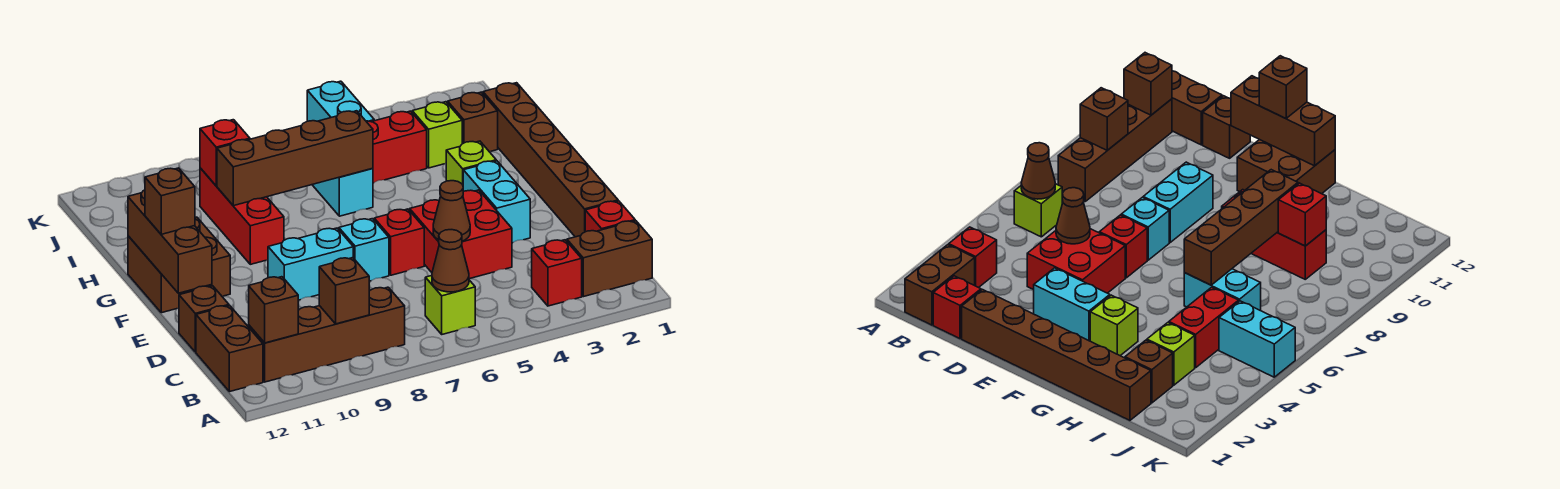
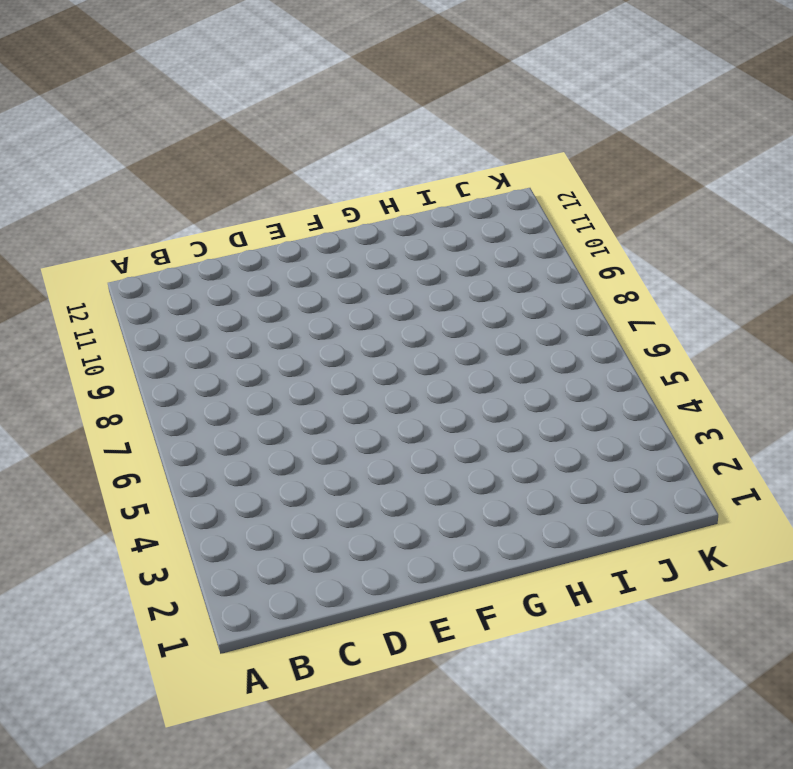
none -> brown 1x2 brick [567,221,652,297]
none -> red 1x1 brick [532,240,582,306]
none -> lime 1x1 brick [425,276,475,334]

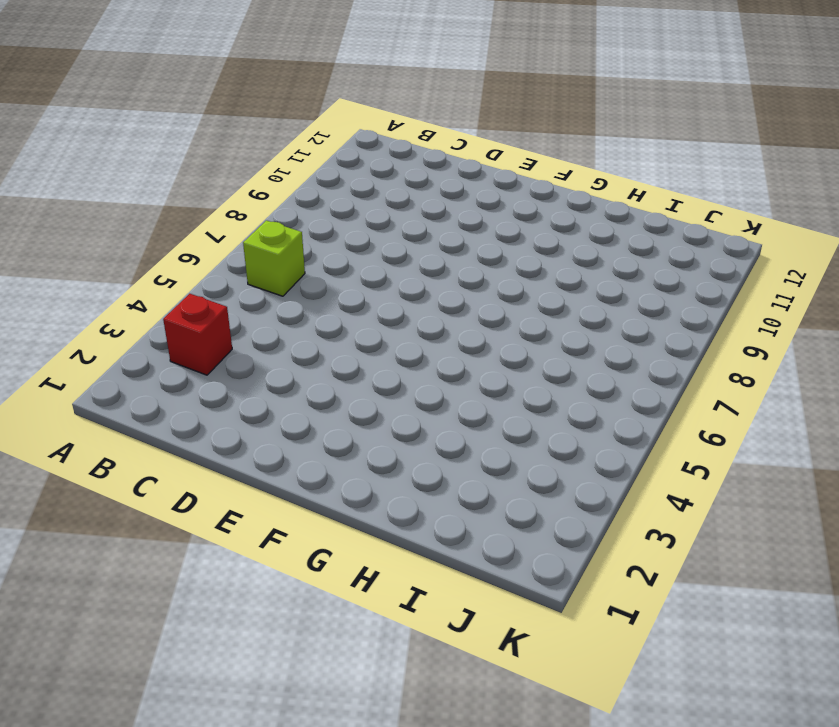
none -> brown 1x2 brick [567,221,652,297]
none -> brown 1x4 brick [249,287,405,382]
none -> brown 1x2 brick [196,306,263,392]

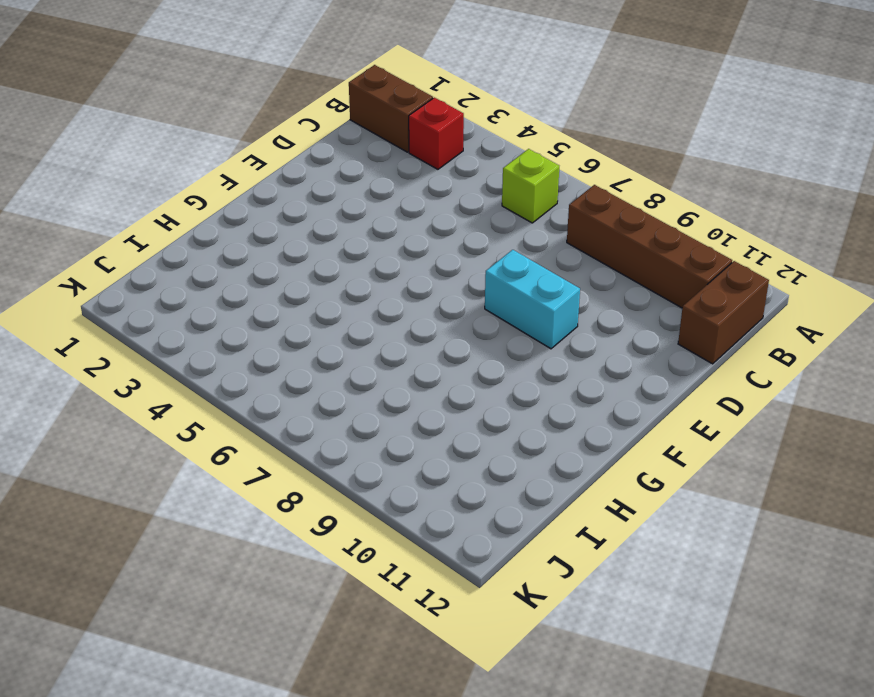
none -> red 1x1 brick [585,201,635,232]
none -> brown 1x6 brick [483,83,618,237]
none -> red 2x2 brick [409,190,512,279]

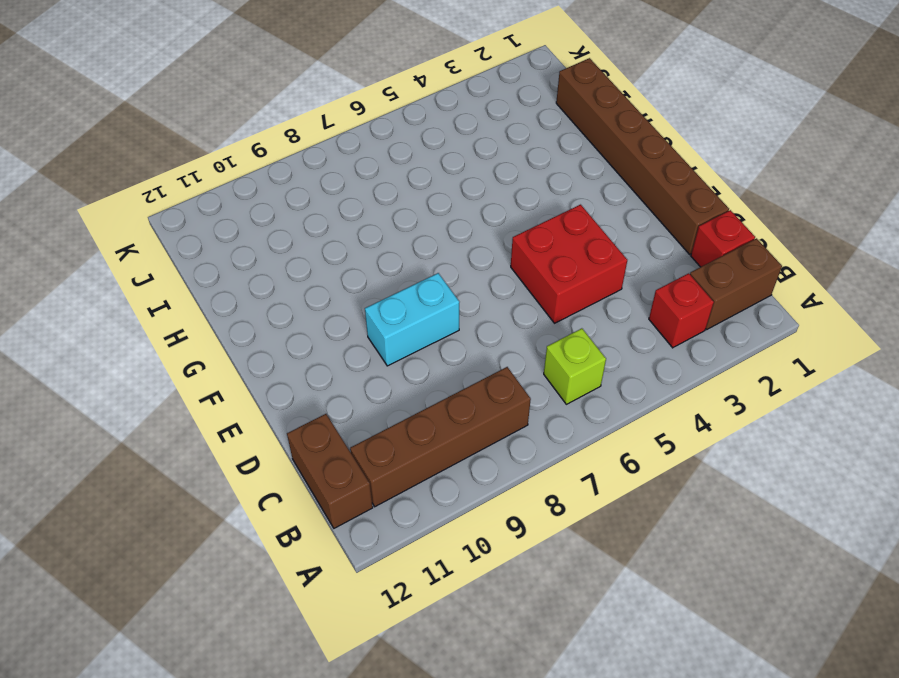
none -> brown 1x1 brick [179,286,229,352]
none -> cyan 1x2 brick [463,161,530,243]
none -> red 1x1 brick [374,209,424,275]

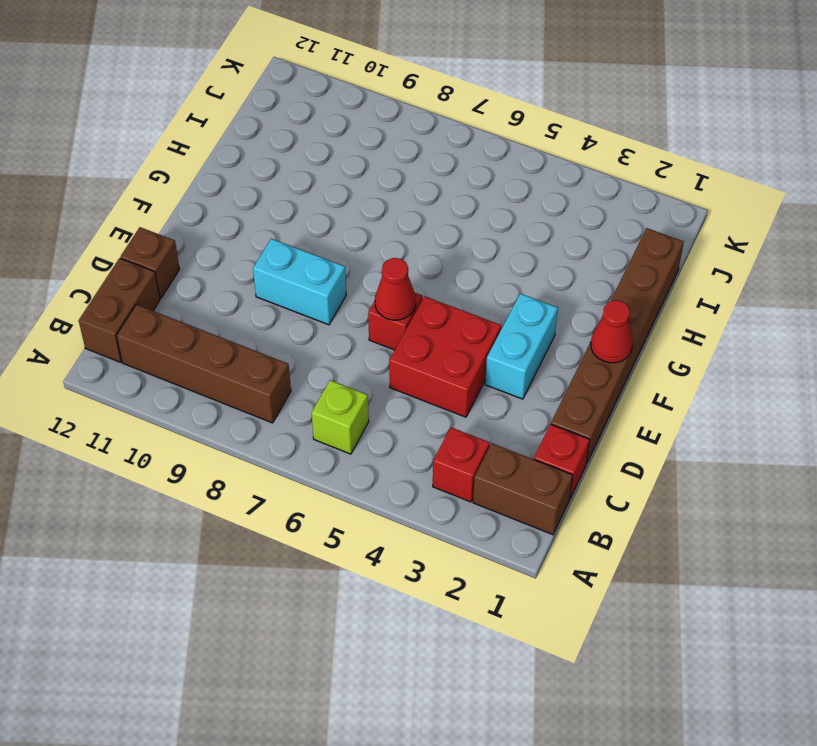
red 1x1 cone [375,258,416,320] -> none
red 1x1 cone [591,300,633,363] -> none
none -> cyan 1x1 brick [339,219,389,281]
none -> brown 2x2 brick [128,217,230,313]
none -> lime 1x1 brick [446,141,496,184]

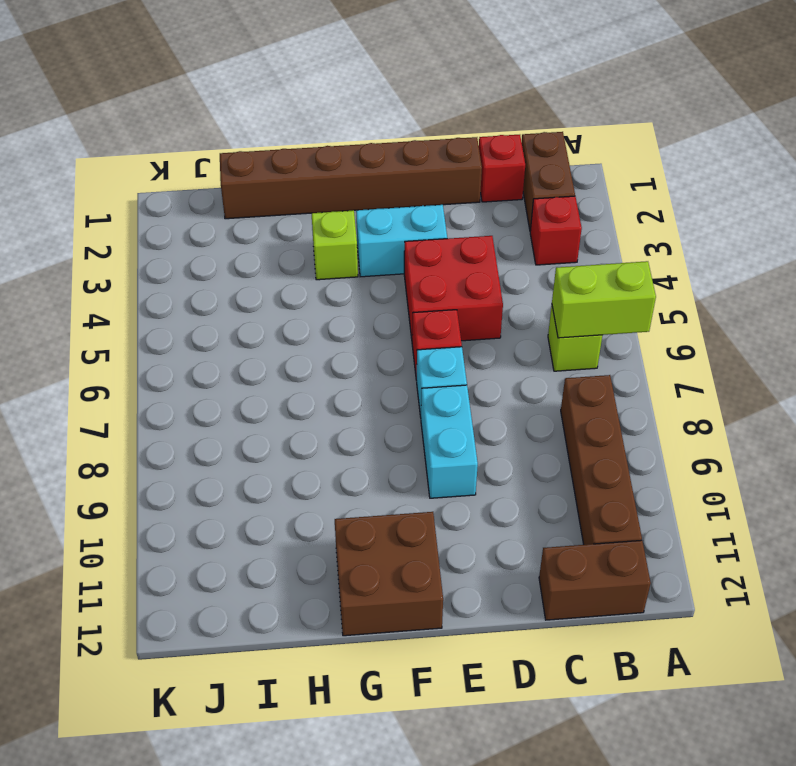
lime 1x2 brick [552,261,656,338] -> brown 1x1 cone [432,230,469,292]
none -> brown 1x1 brick [179,286,229,352]
none -> red 1x3 brick [200,168,284,264]
none -> cyan 1x2 brick [312,168,373,216]

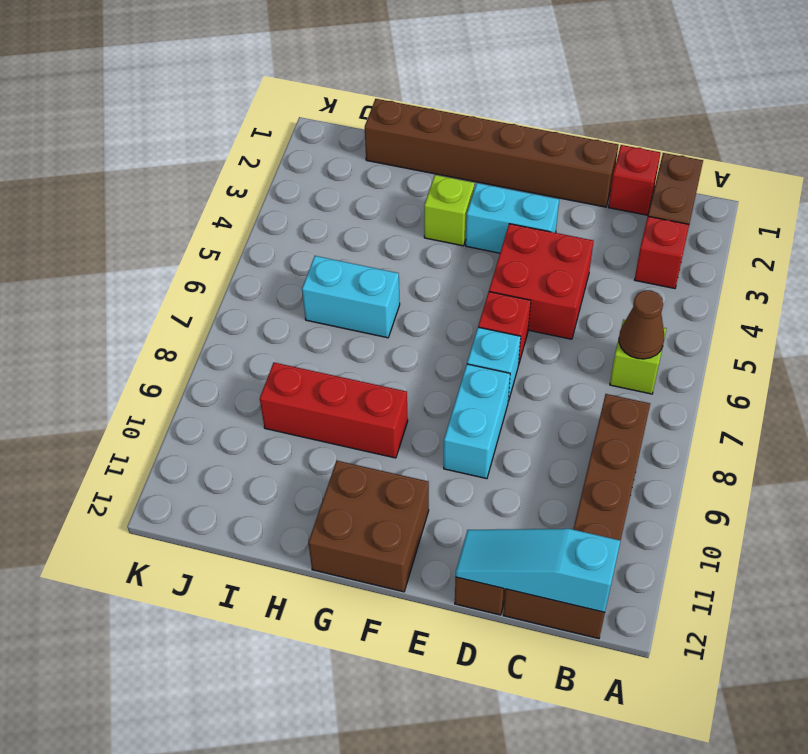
cyan 1x3 slope [456,529,621,612] -> none
none -> brown 1x1 brick [448,92,498,152]
none -> lime 1x1 brick [412,102,462,168]
none -> red 1x2 brick [366,111,427,183]

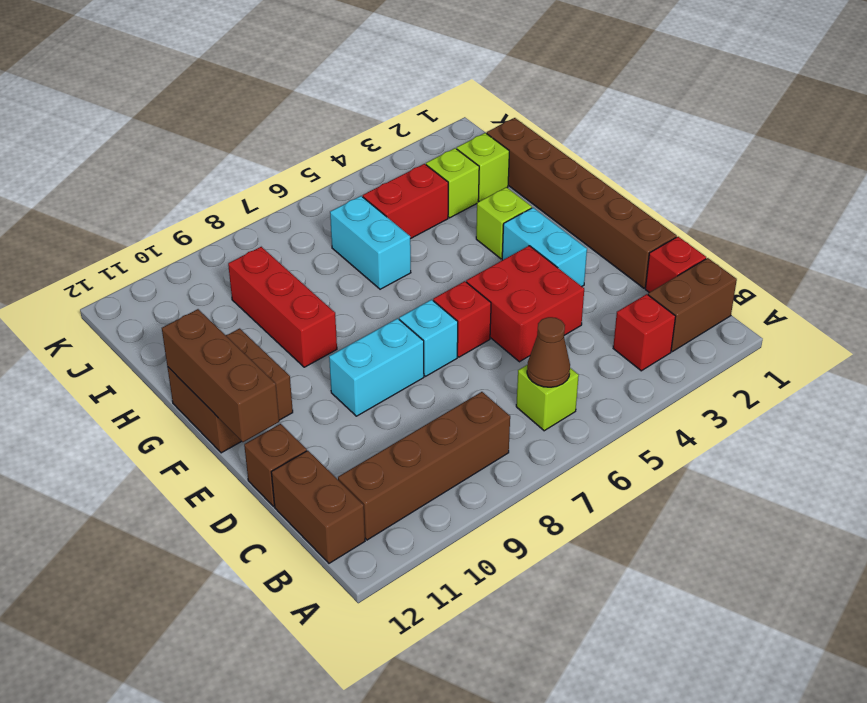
lime 1x1 brick [457,133,509,201] -> brown 1x1 brick [448,92,498,152]
none -> cyan 1x2 brick [307,81,374,122]
none -> brown 1x1 brick [319,258,369,324]
none -> brown 1x1 brick [249,277,298,343]

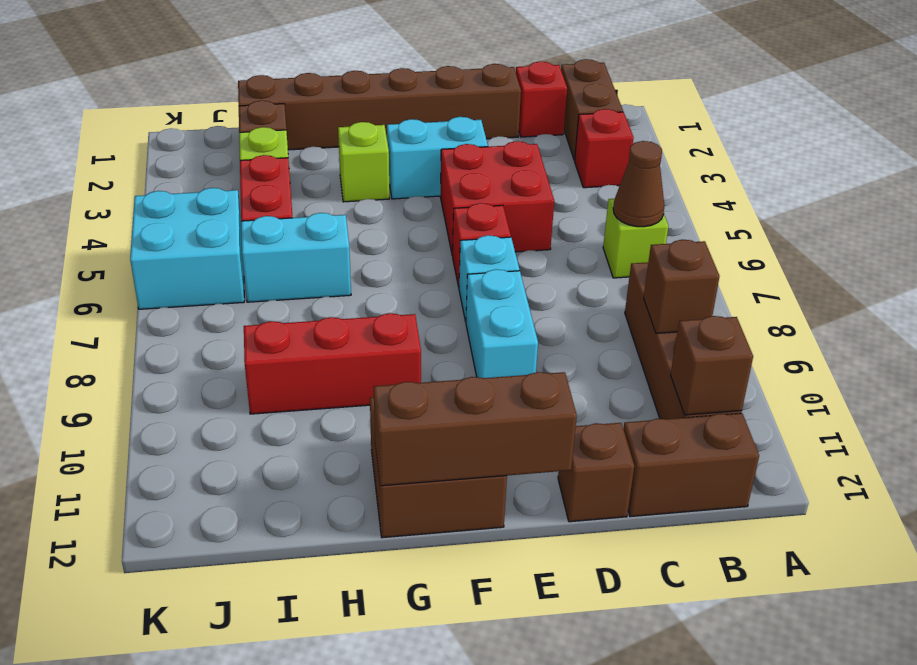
cyan 2x2 brick [130,188,244,309] -> cyan 1x2 brick [307,81,374,122]
none -> brown 1x1 cone [433,181,470,241]
none -> brown 1x4 brick [217,111,373,206]
none -> red 1x1 brick [200,120,250,186]

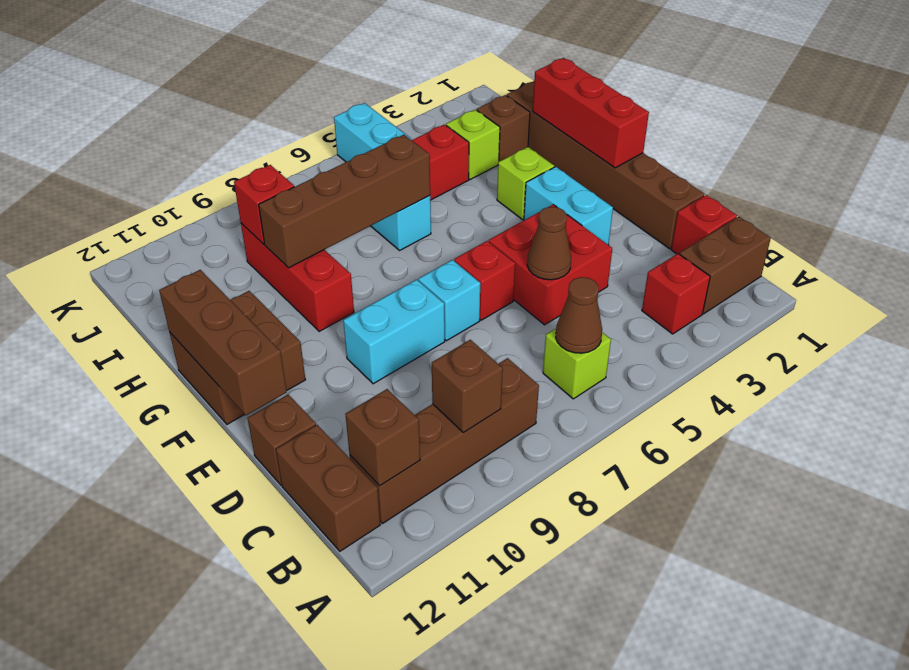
red 1x3 brick [533,58,649,168] -> none
none -> brown 1x1 brick [145,168,195,234]

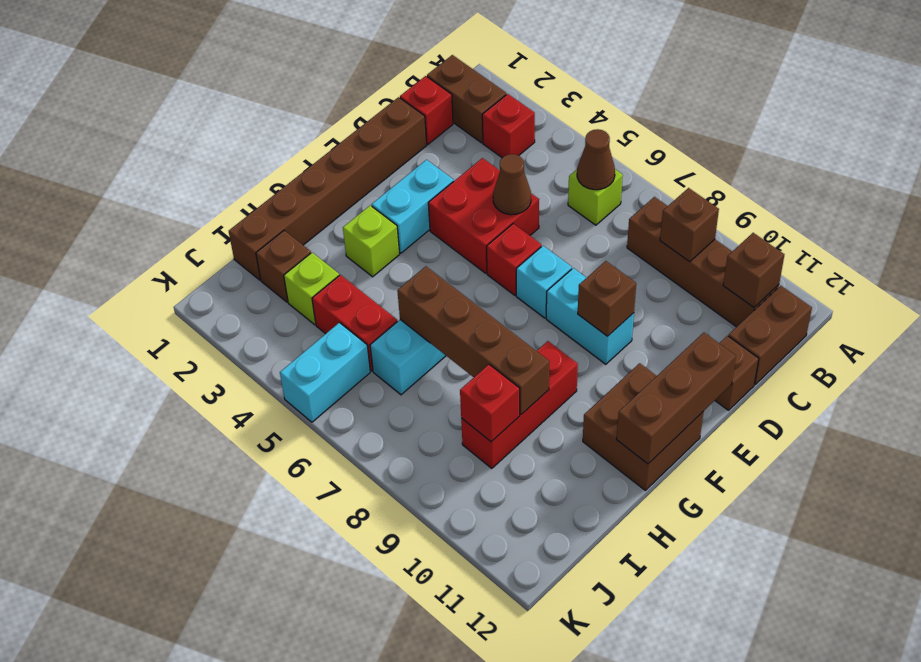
brown 1x1 brick [578,261,636,336] -> brown 1x1 brick moved to [145,168,195,234]

